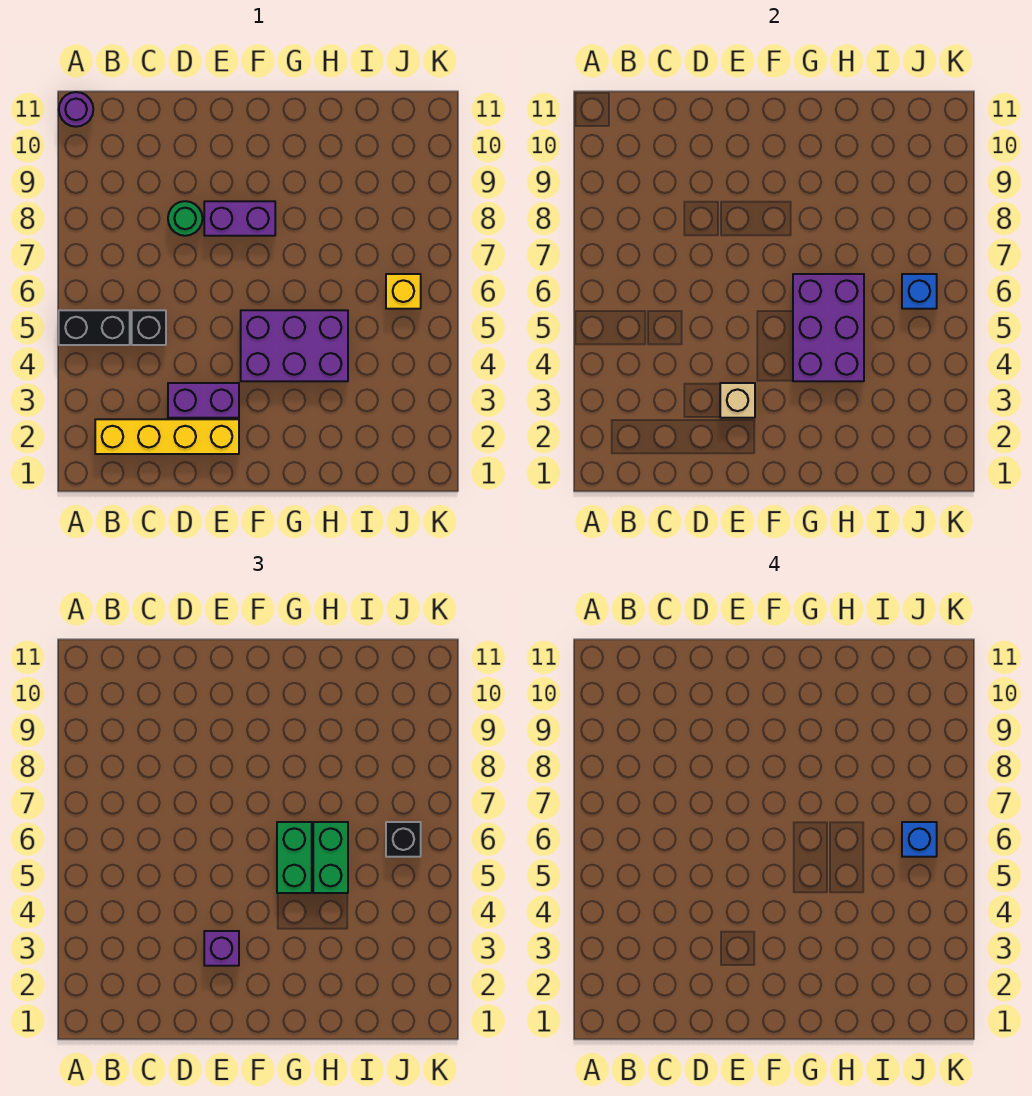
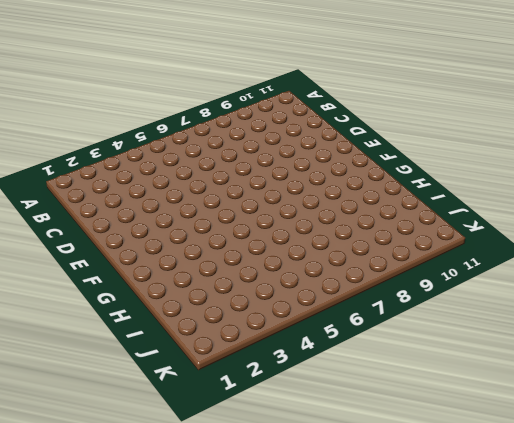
none -> black 1x2 brick [59,310,130,345]
none -> purple 1x1 round brick [59,92,93,127]
none -> yellow 1x4 brick [95,419,239,454]

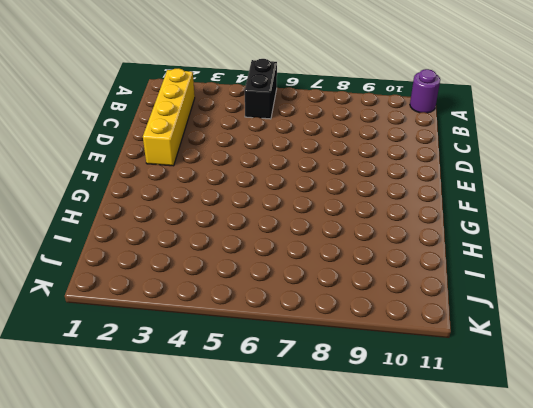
none -> black 1x1 brick [132,310,166,345]
none -> purple 1x2 brick [168,383,239,418]
none -> green 1x1 round brick [168,201,202,236]

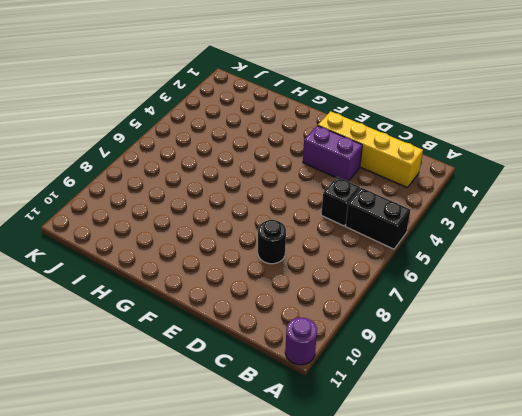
black 1x1 round brick [258,220,286,264] -> green 1x1 round brick [168,201,202,236]
none -> purple 1x2 brick [204,201,275,236]
none -> purple 2x3 brick [241,310,348,381]
none -> yellow 1x1 brick [386,274,421,309]

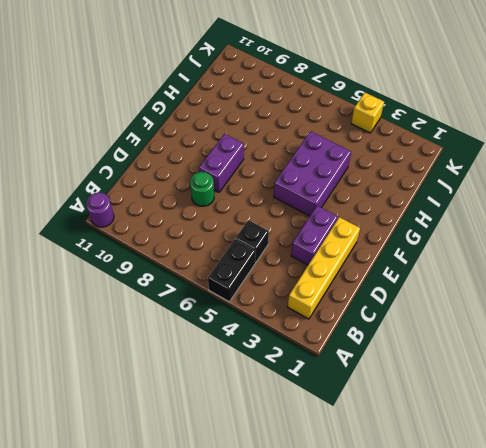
yellow 1x1 brick [351,93,384,133] -> yellow 1x1 brick moved to [386,274,421,309]
none -> tan 1x1 brick [720,383,755,418]
none -> purple 2x3 brick [793,274,864,381]
none -> blue 1x1 brick [902,274,937,309]

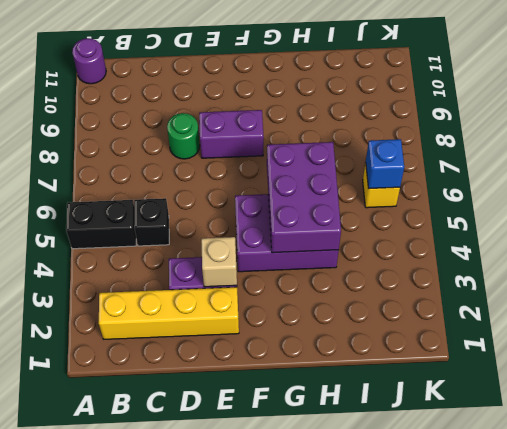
none -> purple 1x1 brick [204,931,239,966]
none -> green 1x2 brick [277,822,312,893]
none -> green 1x2 brick [313,822,348,893]

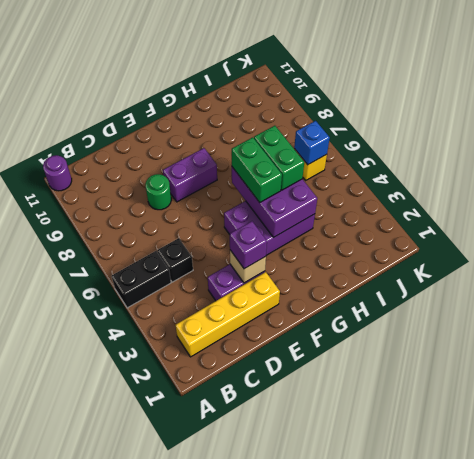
none -> black 1x1 brick [386,822,421,857]
none -> blue 1x1 brick [902,822,937,857]

